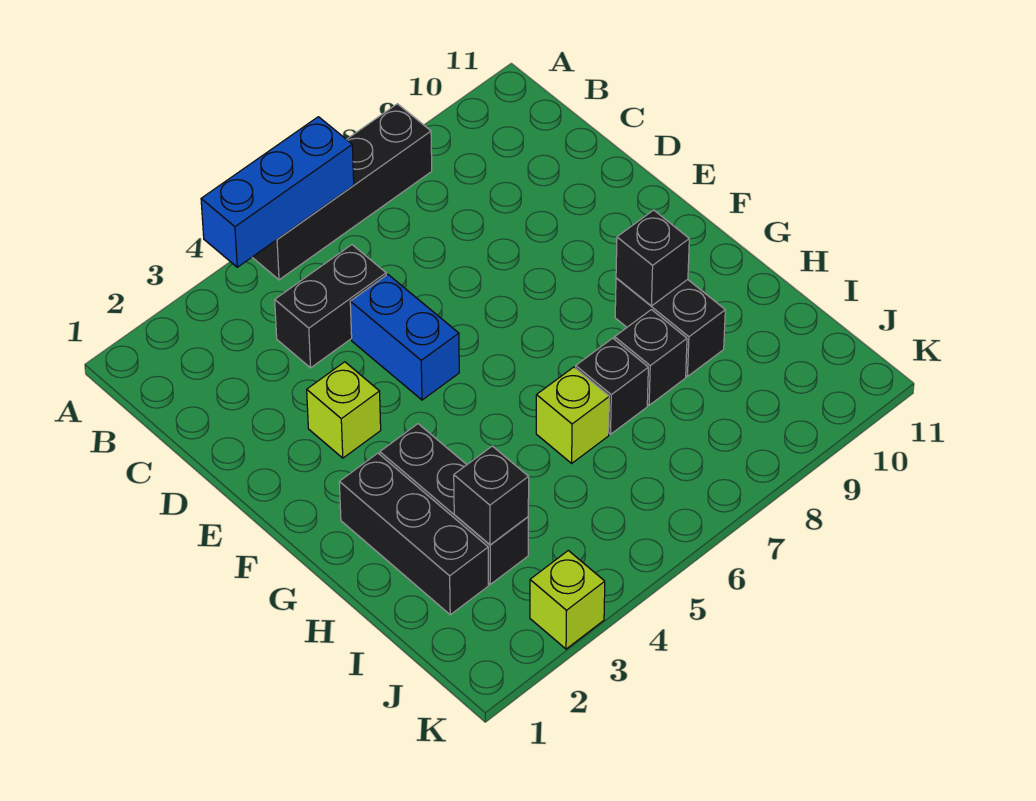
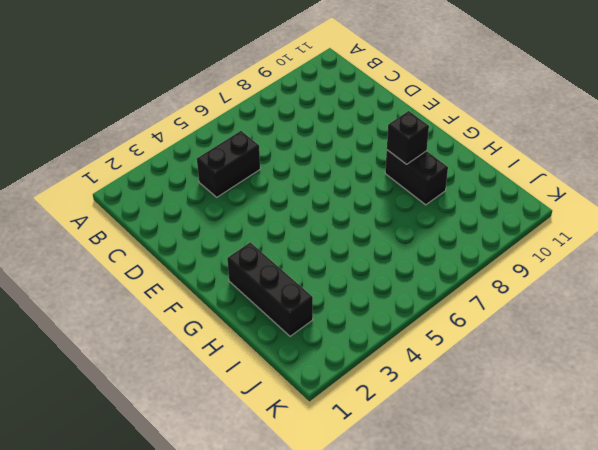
none -> black 1x4 brick [252,104,432,280]
none -> blue 1x2 brick [350,274,459,400]
none -> lime 1x1 brick [307,362,381,458]

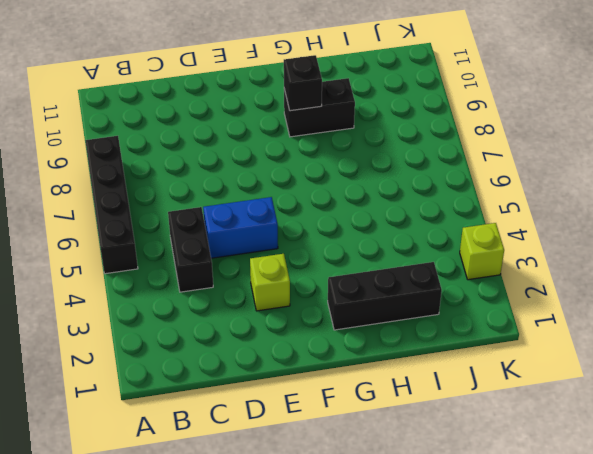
none -> black 1x3 brick [380,424,528,584]
none -> lime 1x1 brick [536,367,609,463]
none -> black 1x1 brick [576,338,648,434]

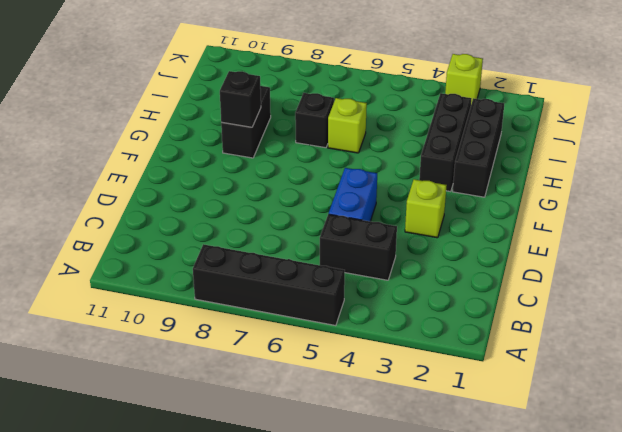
none -> black 1x1 brick [615,310,687,405]
none -> blue 1x3 brick [201,117,354,267]
none -> black 1x1 brick [454,446,529,545]

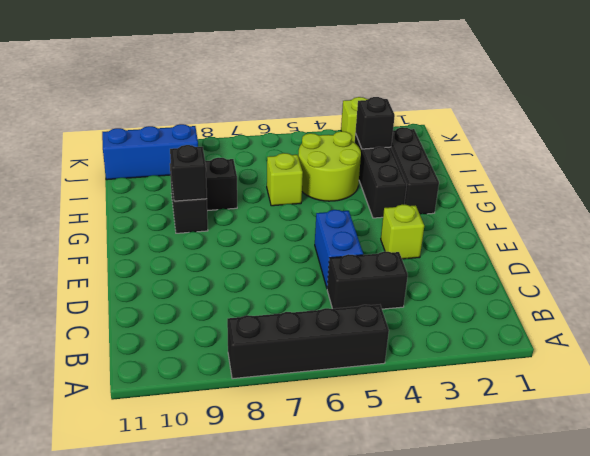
lime 2x2 round brick [298,131,361,201] -> none
blue 1x3 brick [102,124,198,180] -> blue 1x3 brick moved to [201,117,354,267]
none -> black 1x1 brick [576,338,648,434]

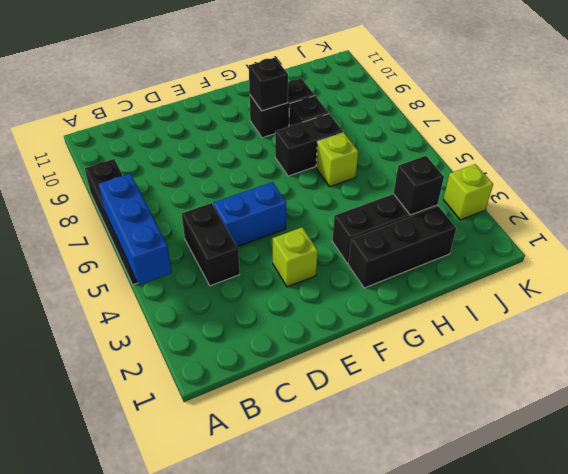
black 1x2 brick [275,114,343,176] -> black 1x1 brick [576,338,648,434]

